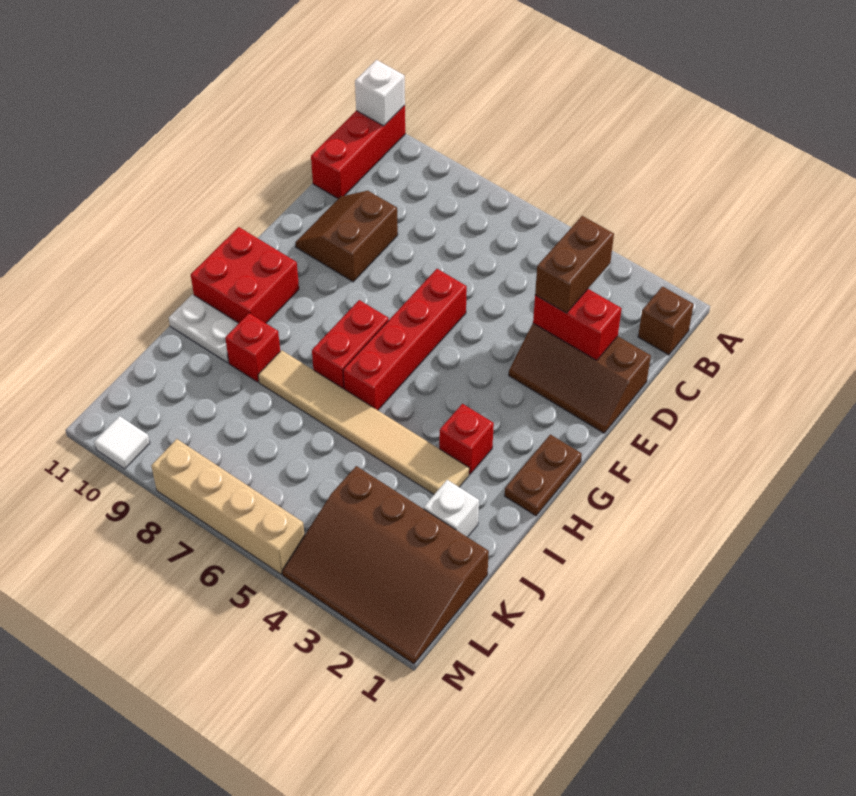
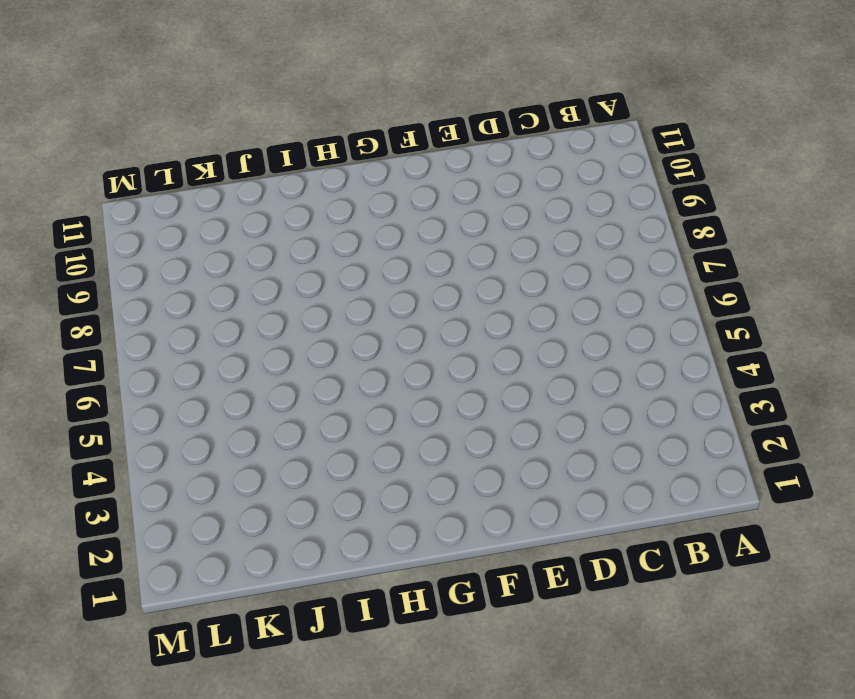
none -> red 1x3 brick [311,105,405,199]
none -> brown 1x1 brick [638,286,694,355]
none -> brown 2x3 slope [509,323,651,433]

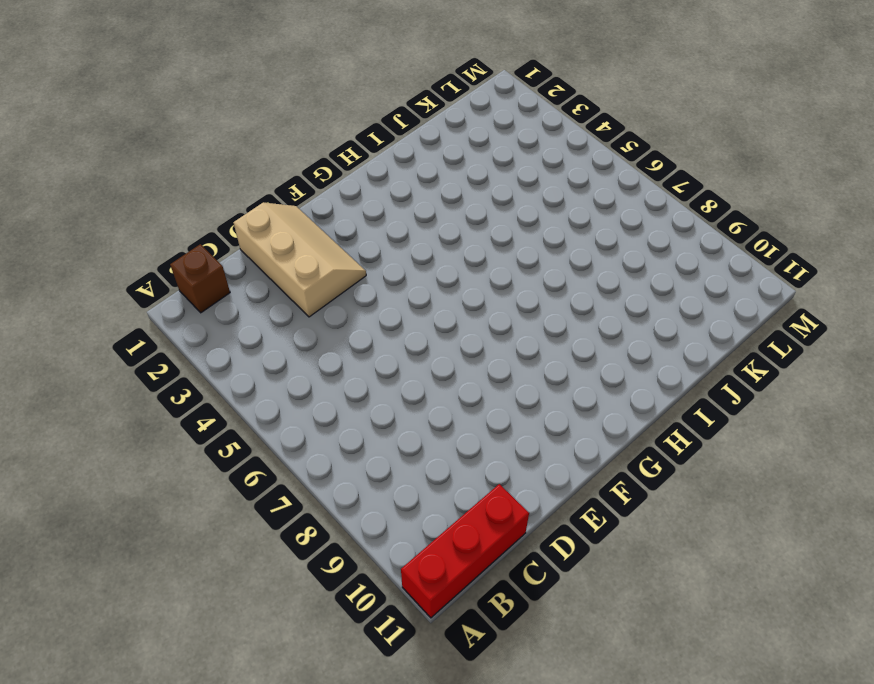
tan 2x3 slope [233,203,366,317] -> brown 2x3 slope [509,323,651,433]
none -> brown 2x2 slope [295,191,398,282]
none -> red 1x4 brick [343,269,467,410]
none -> brown 1x2 plate [505,434,582,516]

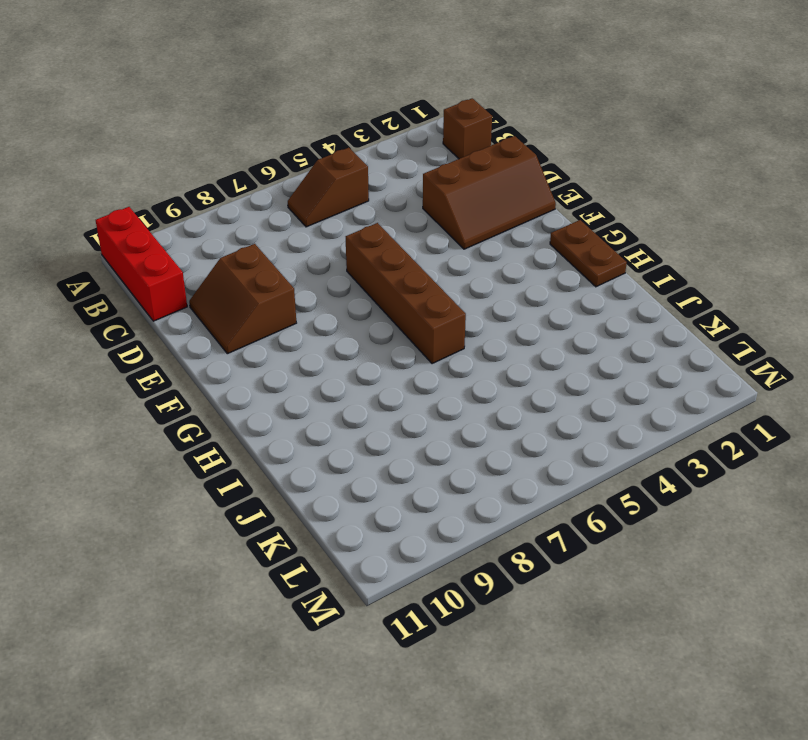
brown 1x2 slope [288,148,369,227] -> none
brown 1x4 brick [346,223,466,364] -> red 1x4 brick [343,269,467,410]
none -> red 1x2 brick [312,300,389,389]
none -> red 2x2 brick [191,227,299,323]
none -> red 1x1 brick [439,404,494,474]

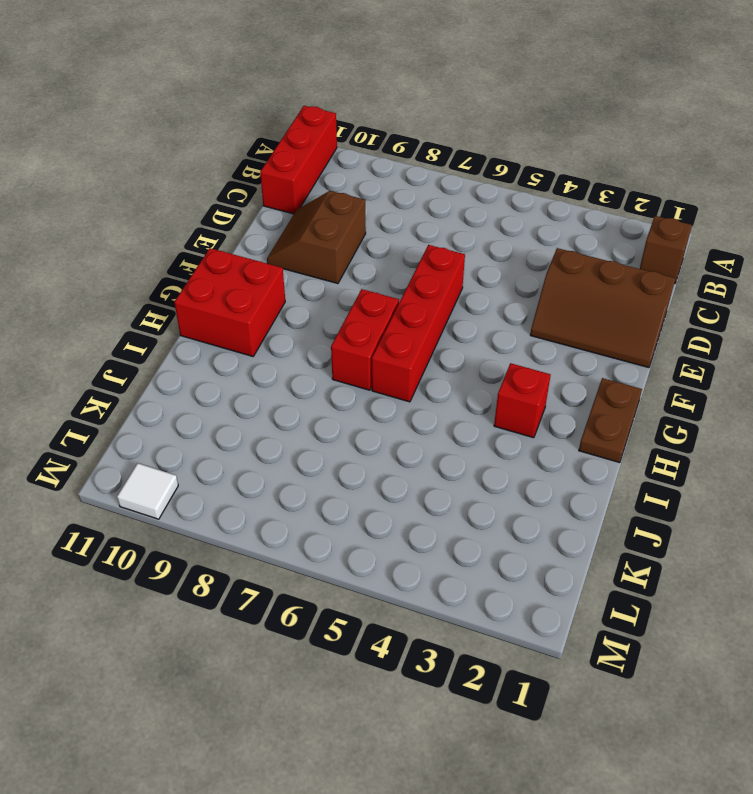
none -> tan 1x6 tile [258,350,469,494]
none -> red 1x1 brick [225,313,280,382]
none -> white 1x2 plate [169,294,239,363]

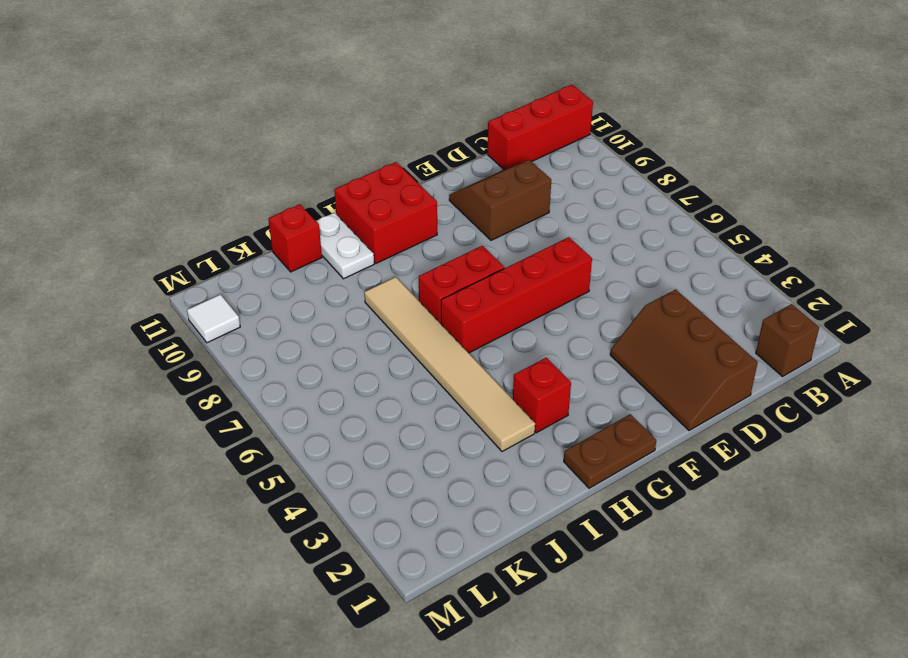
red 1x1 brick [268,204,322,272] -> red 1x1 brick moved to [225,313,280,382]
none -> white 1x1 brick [424,480,479,537]
none -> brown 3x4 slope [282,466,489,664]
none -> tan 1x4 brick [151,439,305,574]

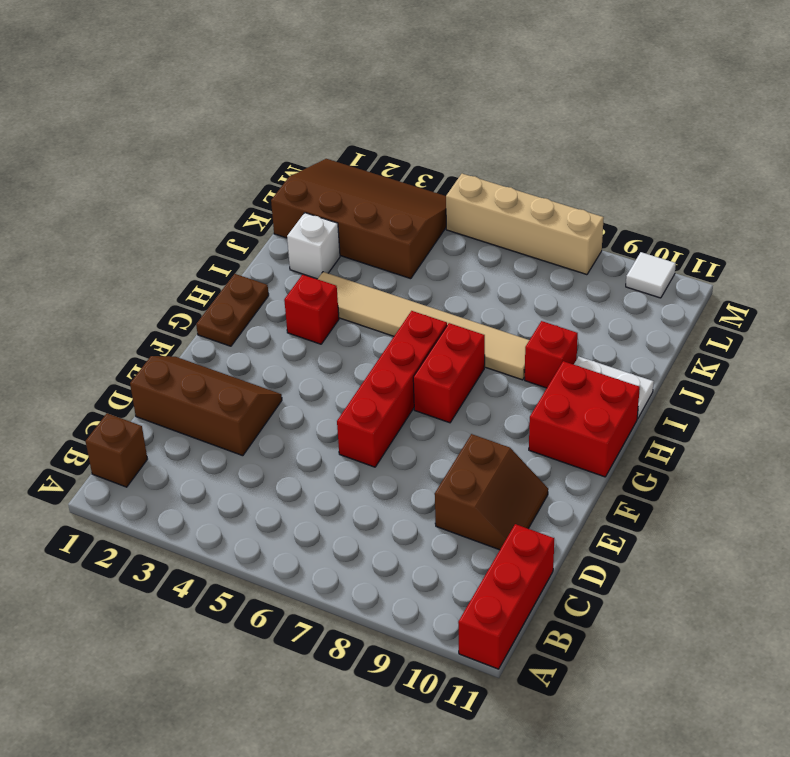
none -> white 1x1 brick [355,60,405,126]
none -> red 1x2 brick [533,289,621,361]
none -> brown 1x2 brick [535,216,614,313]

